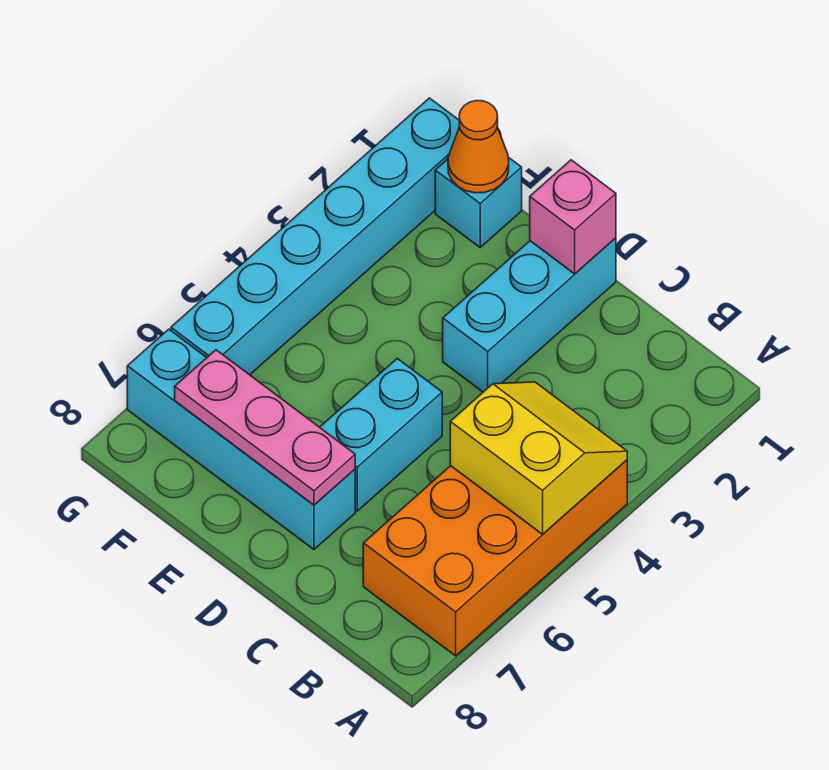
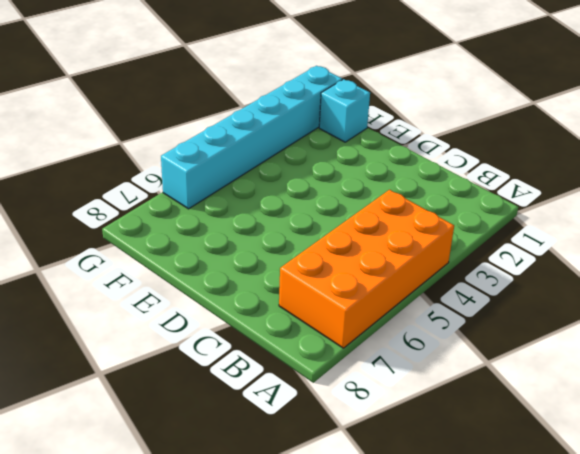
none -> cyan 1x3 brick [443,238,616,392]
none -> cyan 1x2 brick [320,358,442,511]

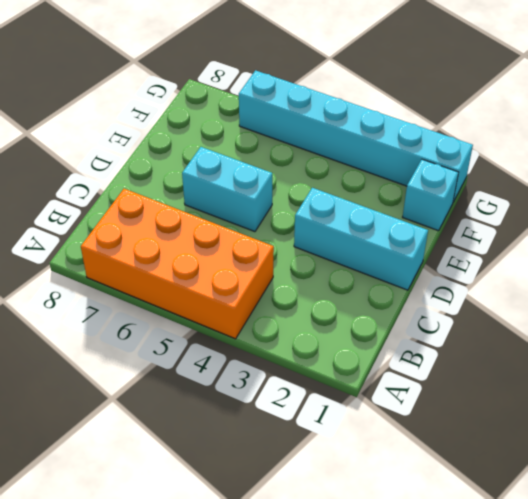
none -> cyan 1x4 brick [127,329,355,549]
none -> yellow 2x2 slope [450,382,627,534]

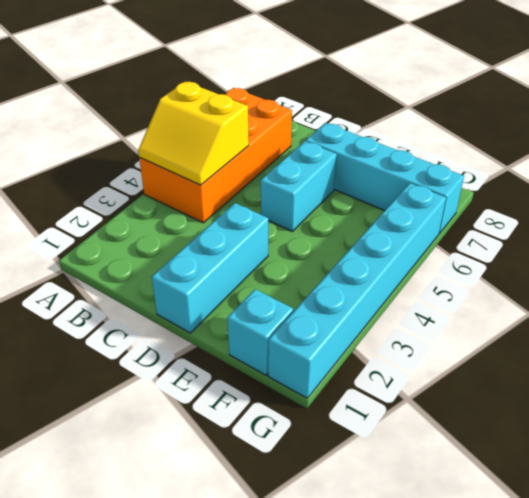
none -> pink 1x1 brick [530,160,616,274]
none -> pink 1x3 plate [175,350,355,505]

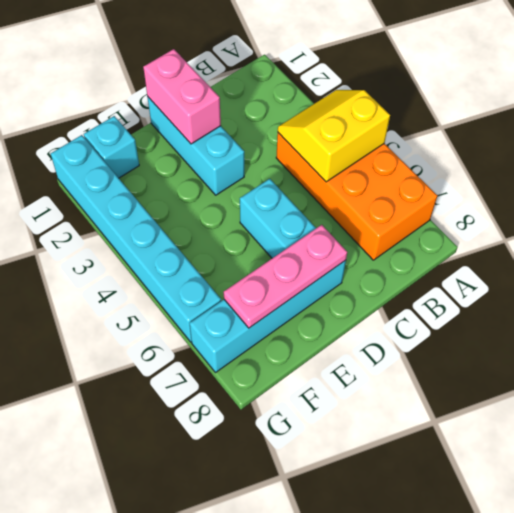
pink 1x2 brick [143,49,221,144] -> pink 1x1 brick [530,160,616,274]
none -> orange 1x1 cone [448,101,509,193]

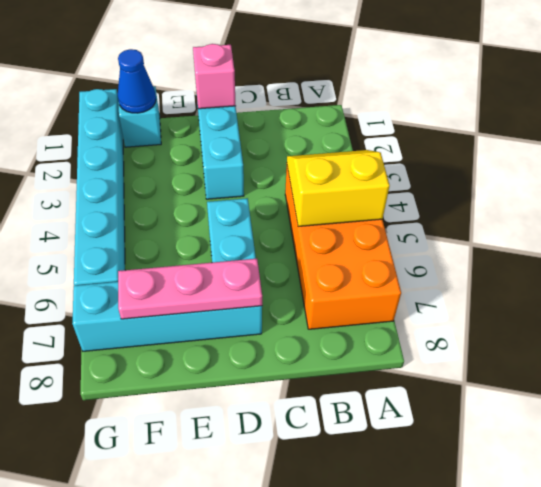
blue 1x1 cone [118,49,156,113] -> orange 1x1 cone [448,101,509,193]

